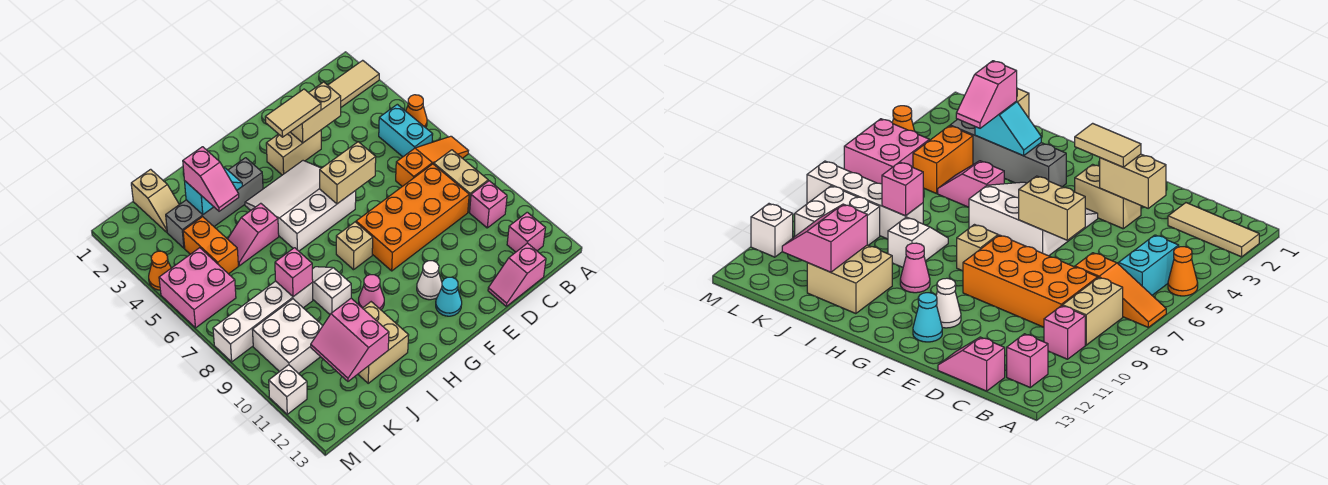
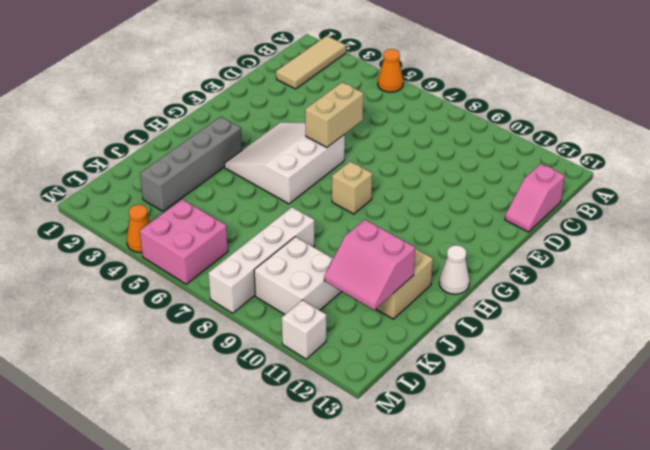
white 1x1 cone [439,245,470,294] -> white 1x1 cone moved to [417,261,442,300]
none -> orange 1x3 slope [396,136,468,186]
none -> cyan 1x2 brick [379,104,433,157]
none -> tan 1x2 brick [434,150,488,212]
none -> pink 1x1 brick [470,181,507,228]

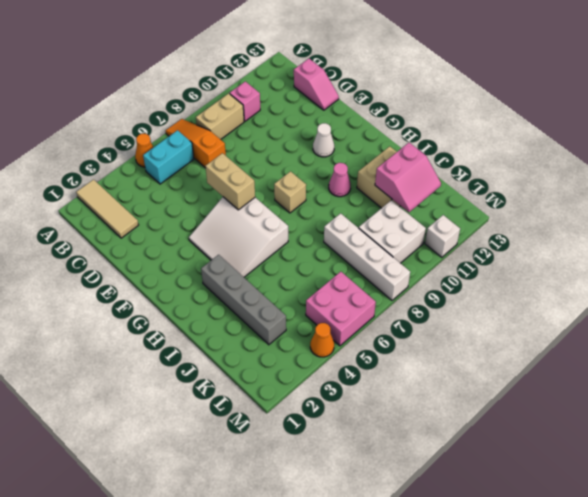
none -> pink 1x1 brick [507,212,545,252]
none -> orange 2x4 brick [356,164,469,271]
none -> tan 1x2 brick [266,130,321,175]
none -> cyan 1x1 cone [436,277,462,316]

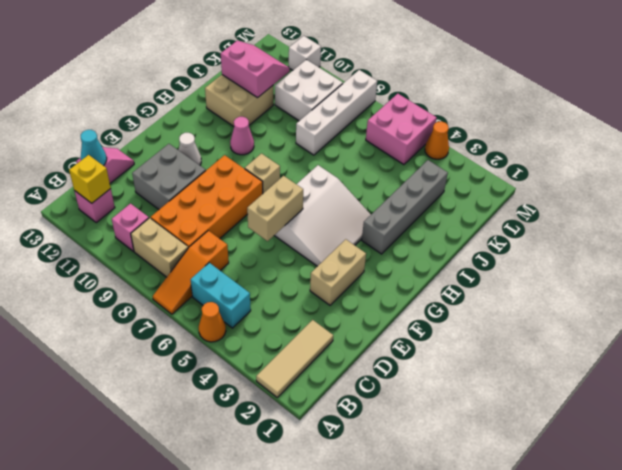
yellow 1x1 brick [69,155,111,203] -> none
cyan 1x1 cone [81,130,107,166] -> cyan 1x1 cone moved to [436,277,462,316]
grey 2x2 brick [132,144,206,209] -> none
none -> pink 1x2 slope [228,203,279,266]
none -> white 1x2 slope [312,267,351,314]
none -> tan 1x2 slope [131,169,179,232]
none -> orange 1x2 brick [183,217,238,274]

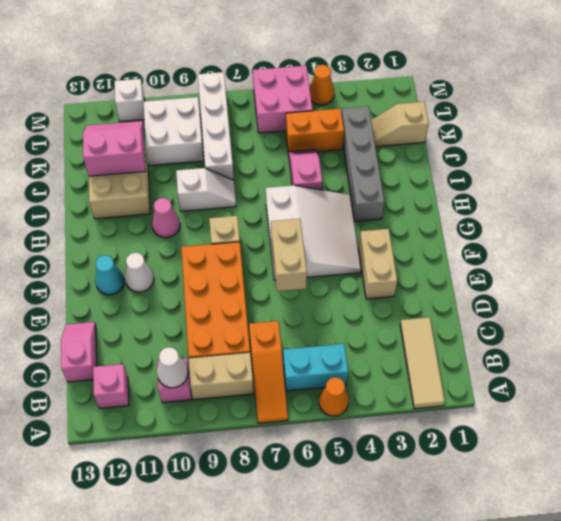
white 1x1 cone [157,347,188,388] -> none
none -> tan 1x2 brick [291,82,341,143]
none -> cyan 1x2 slope [184,168,242,215]
none -> pink 1x1 brick [275,248,313,297]
none -> tan 1x2 tile [265,89,321,137]

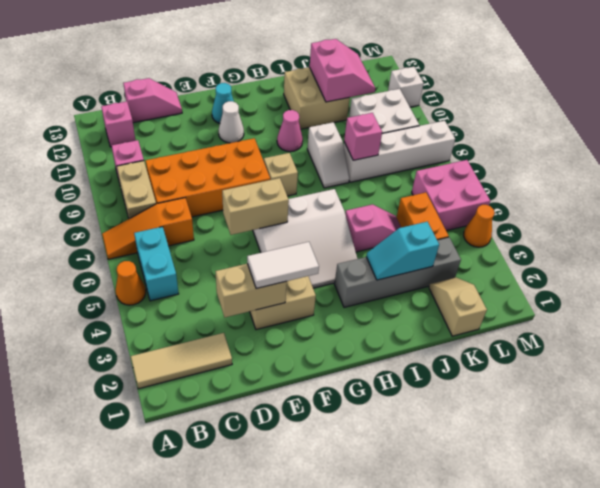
white 1x2 tile [247,242,319,289] -> tan 1x2 tile [265,89,321,137]
none -> pink 1x2 slope [183,147,239,211]

